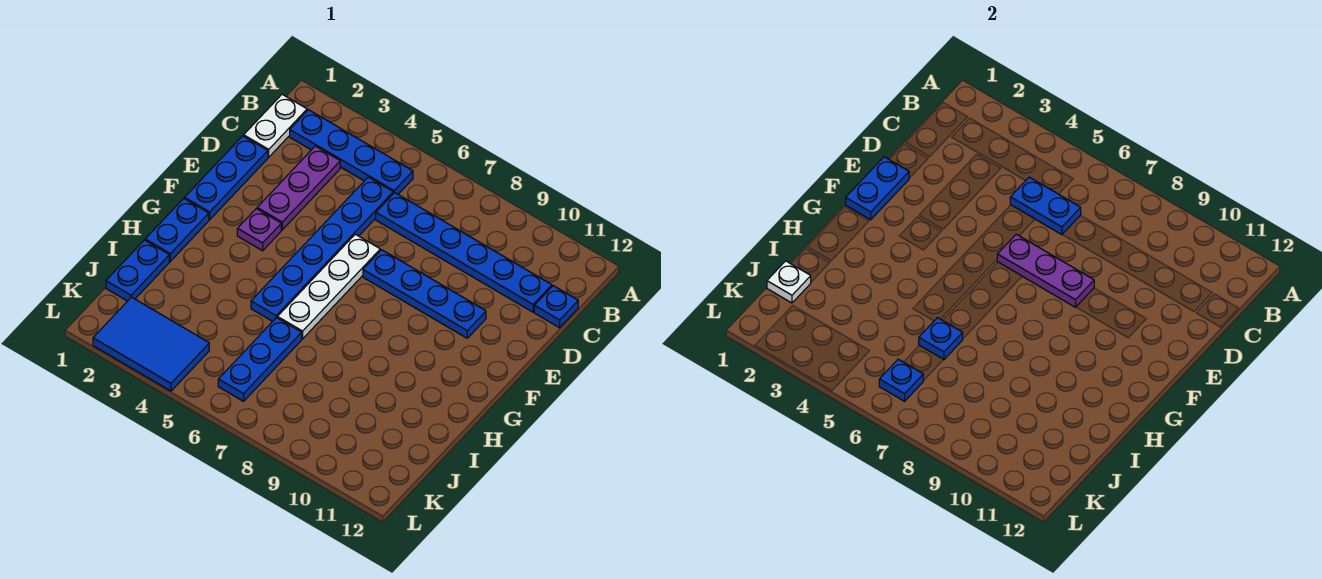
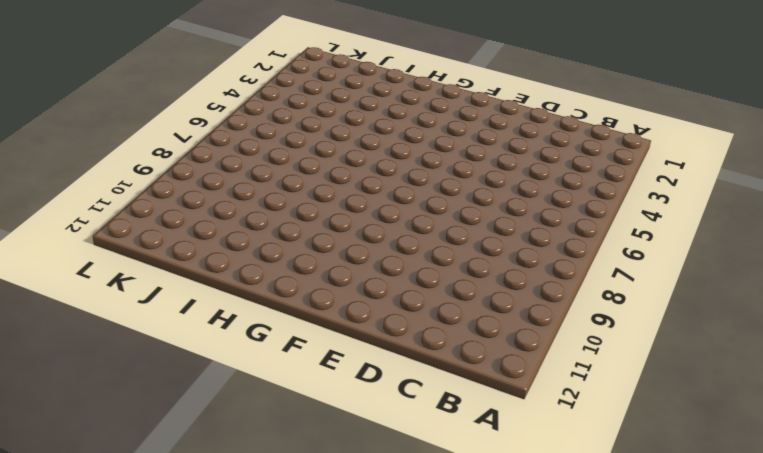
none -> white 1x2 plate [244,94,307,157]
none -> blue 1x4 plate [290,110,413,194]
none -> purple 1x3 plate [257,146,340,230]

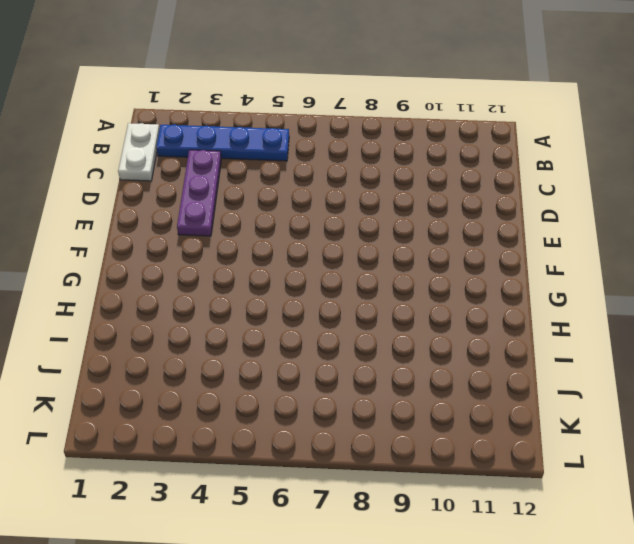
none -> blue 1x6 plate [251,177,393,321]
none -> blue 1x6 plate [376,193,552,312]
none -> blue 1x1 plate [534,286,578,328]

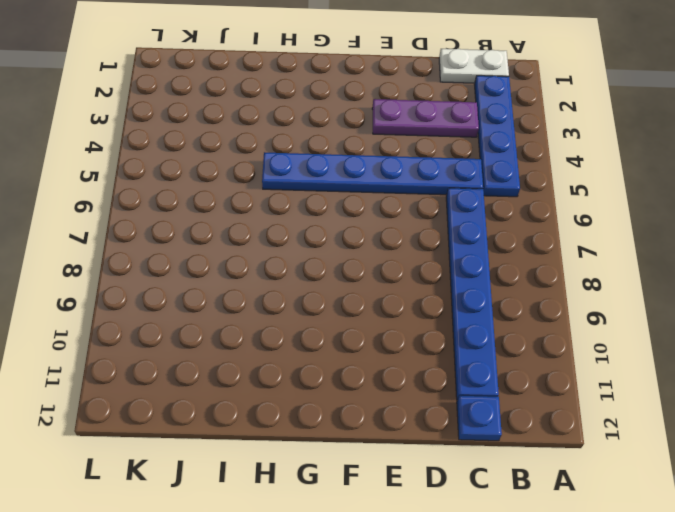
none -> blue 1x3 plate [185,136,268,220]
none -> white 1x4 plate [277,234,380,339]
none -> blue 1x4 plate [363,250,486,338]

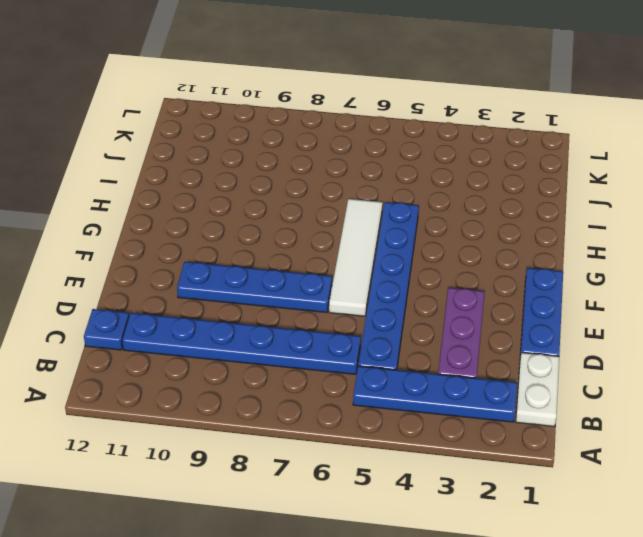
white 1x4 tile [329,199,383,316] -> white 1x4 plate [277,234,380,339]
none -> purple 1x1 plate [237,209,281,251]
none -> blue 1x2 plate [145,198,209,261]
none -> blue 1x2 plate [106,240,169,301]

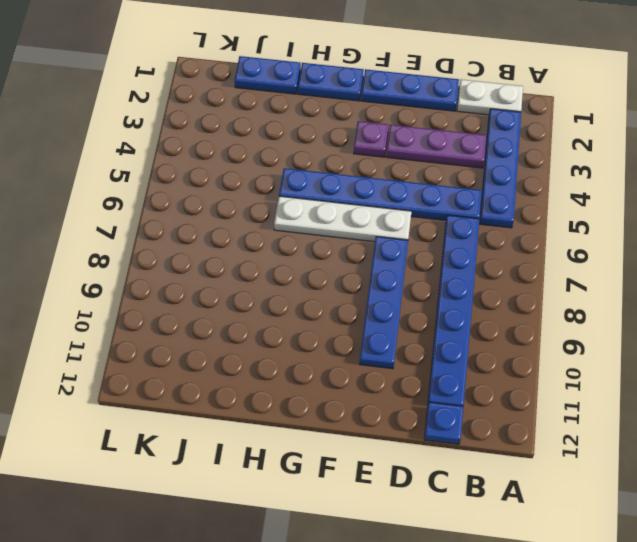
none -> blue 1x3 plate [218,317,302,401]
none -> blue 2x3 tile [93,297,209,391]
none -> blue 1x2 plate [1010,177,1081,235]

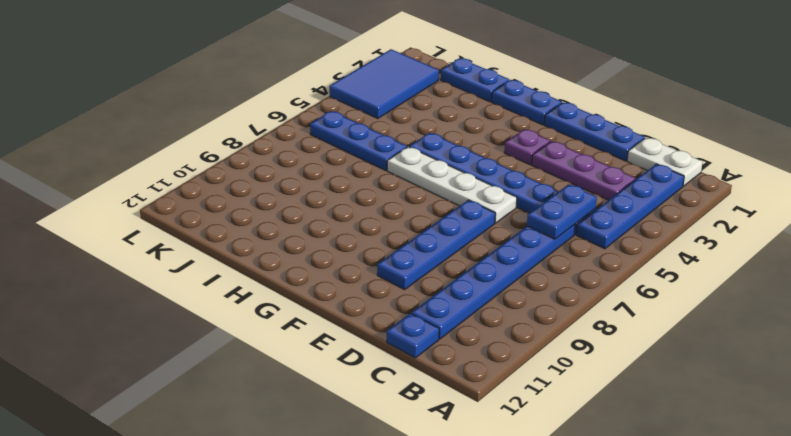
none -> blue 1x2 plate [846,157,909,220]
none -> purple 1x3 plate [997,234,1094,307]
none -> blue 1x1 plate [919,318,963,360]

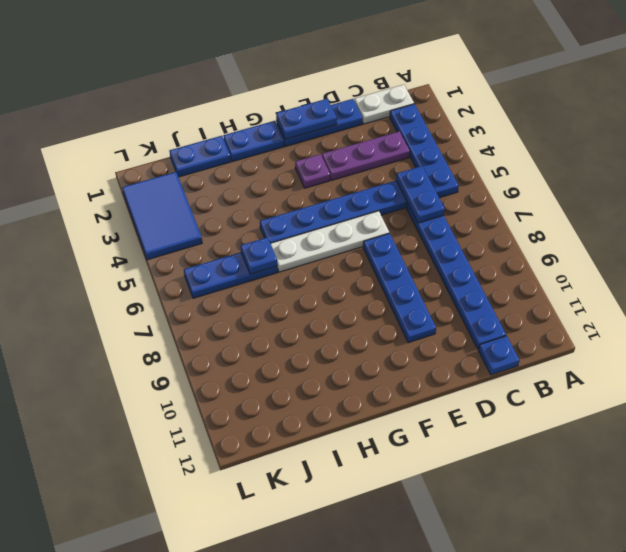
none -> purple 1x3 plate [997,234,1094,307]
none -> white 1x1 plate [767,261,811,303]
none -> blue 1x1 plate [879,359,923,401]

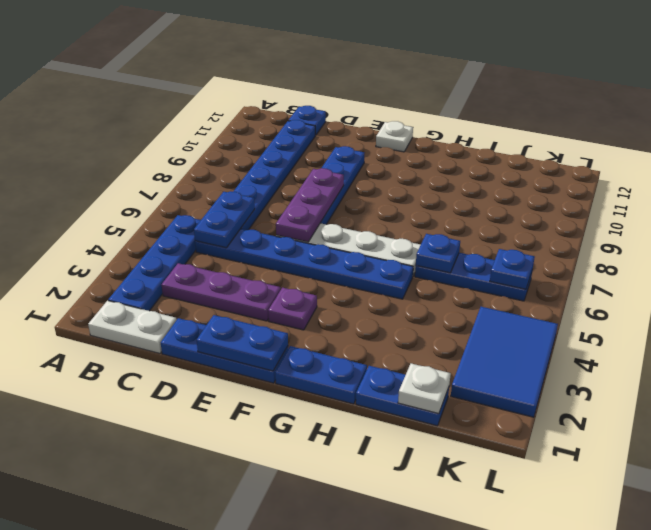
white 1x1 plate [376,121,413,152] -> none

